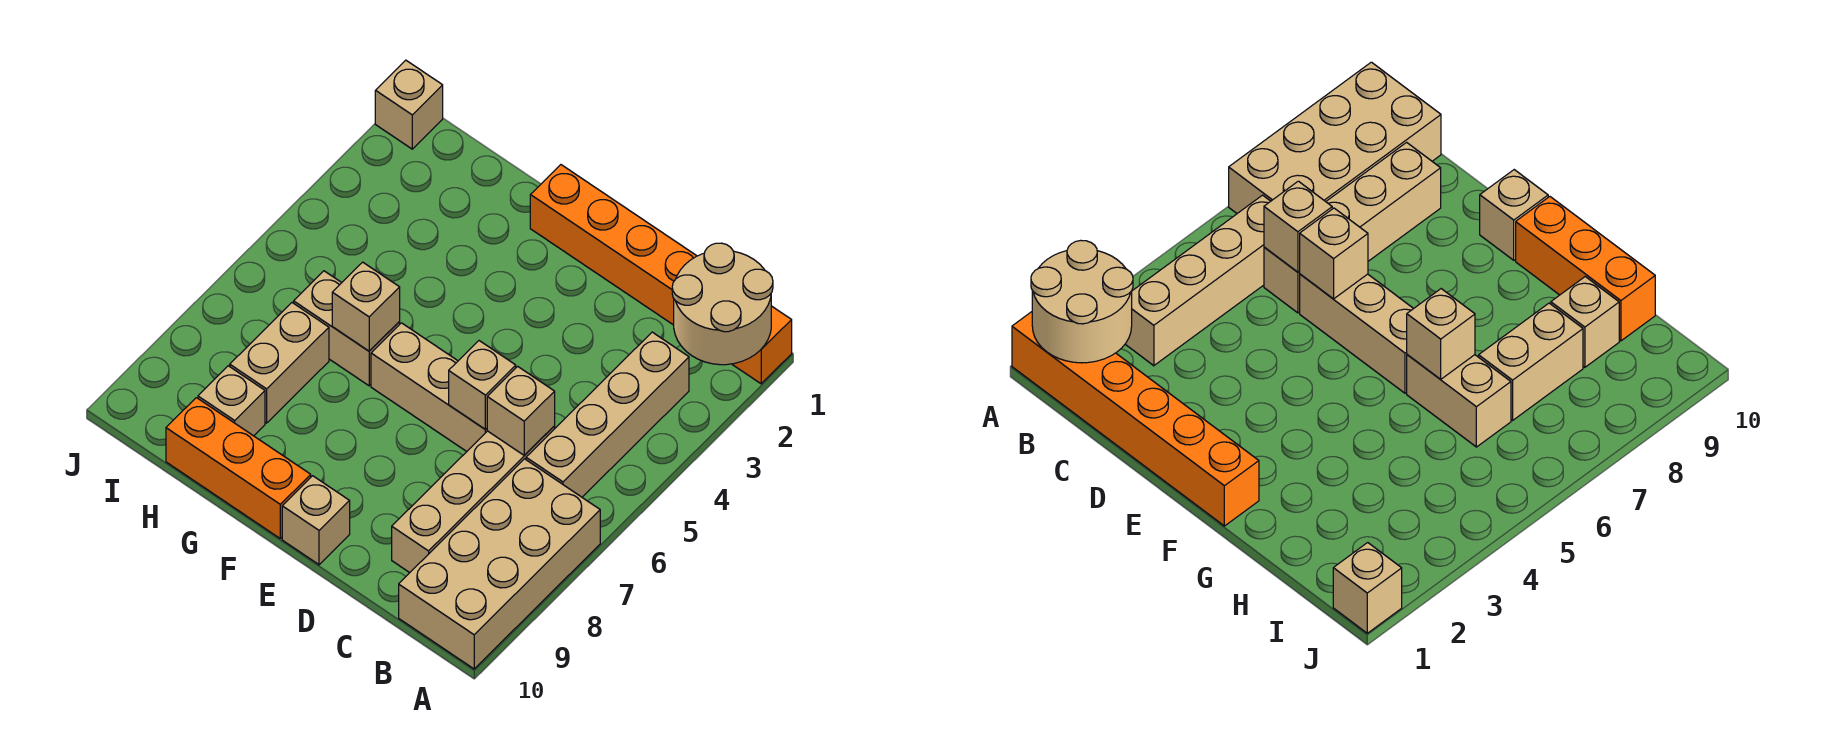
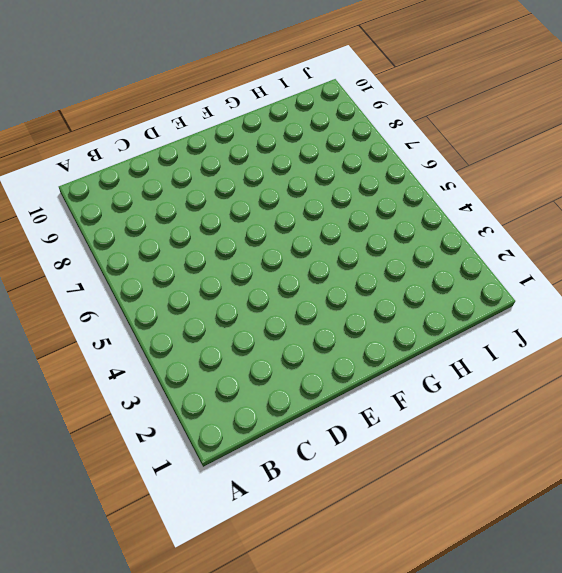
none -> orange 1x6 brick [530,165,792,384]
none -> tan 2x4 brick [399,459,600,669]
none -> tan 1x4 brick [526,332,689,497]

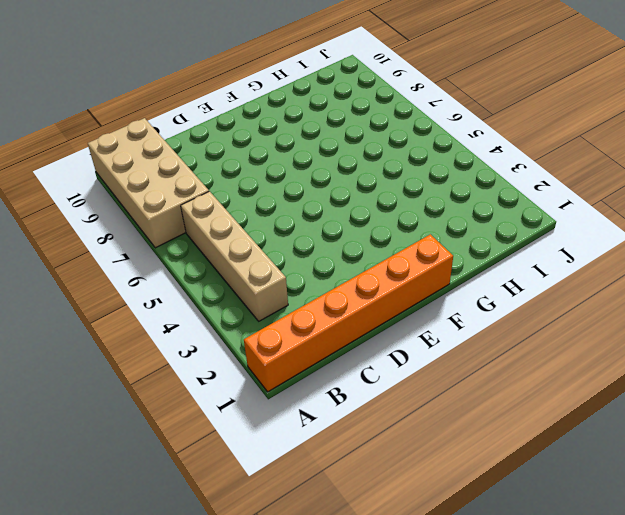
none -> tan 1x4 brick [392,426,555,573]
none -> tan 1x3 brick [371,323,487,451]
none -> tan 1x1 brick [282,476,350,565]

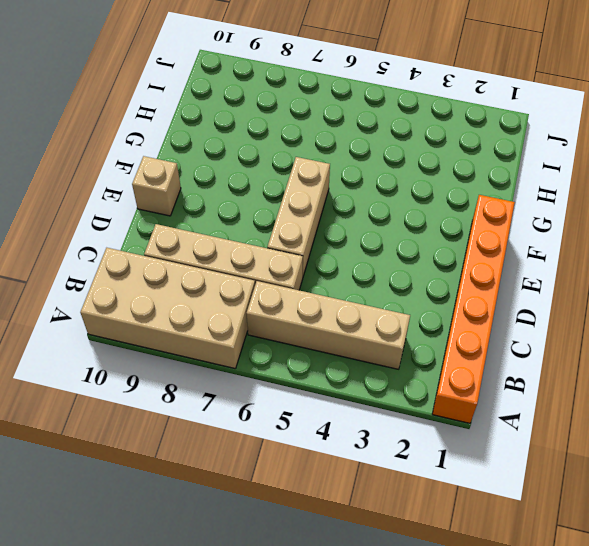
none -> orange 1x3 brick [166,398,311,538]
none -> tan 1x2 brick [294,271,400,386]
none -> tan 1x2 brick [230,303,329,423]

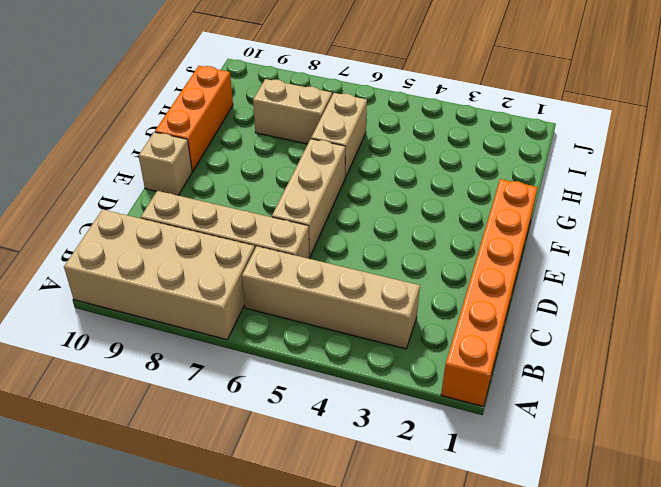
none -> tan 1x1 brick [198,366,265,436]
none -> tan 1x1 brick [375,60,443,149]
none -> tan 2x2 round brick [672,243,773,365]

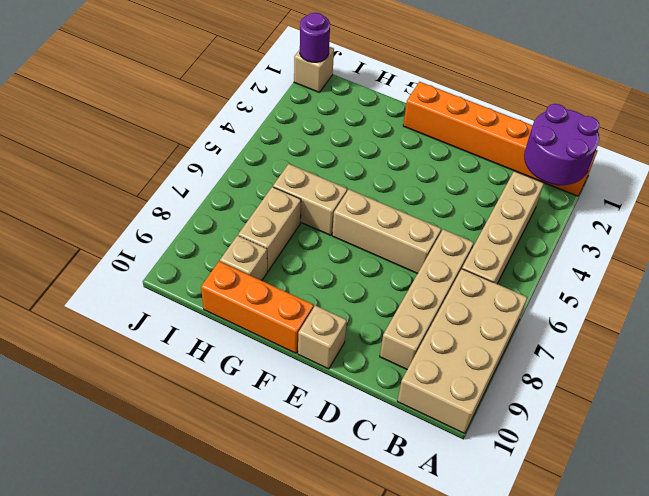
purple 2x2 round brick [524,104,599,185] -> tan 2x2 round brick [672,243,773,365]
purple 1x1 round brick [300,13,330,62] -> none
none -> tan 1x1 brick [487,366,555,455]
none -> tan 1x1 brick [449,341,516,430]
none -> tan 1x1 brick [332,262,400,351]

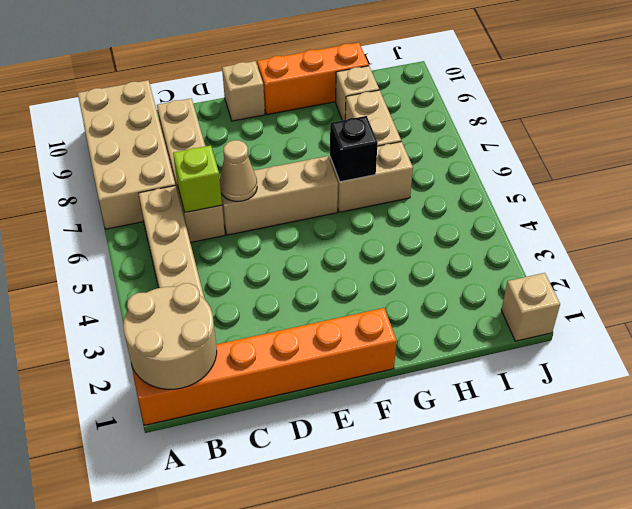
lime 1x1 brick [173,145,222,212] -> tan 1x1 brick [487,366,555,455]
tan 1x1 cone [220,140,257,202] -> tan 1x1 brick [449,341,516,430]
black 1x1 brick [330,116,378,182] -> tan 1x1 brick [332,262,400,351]

